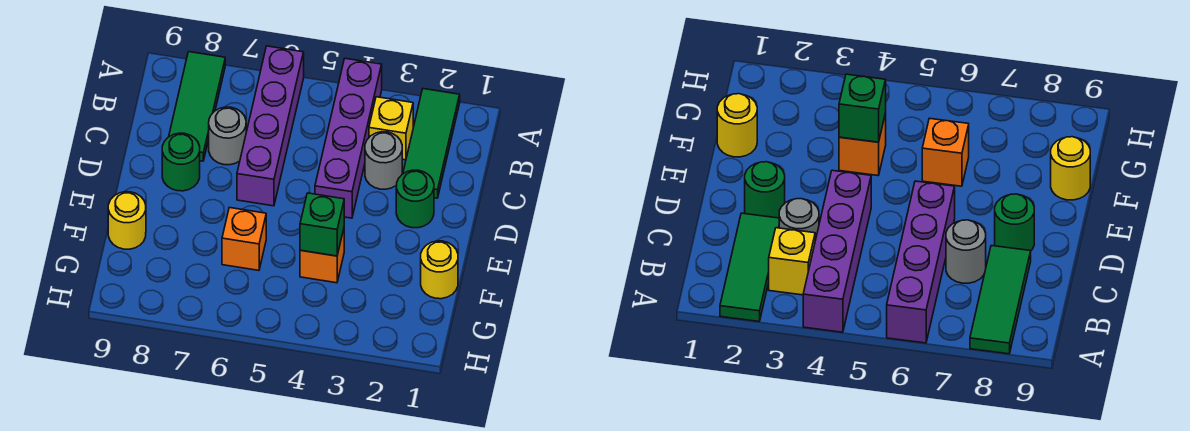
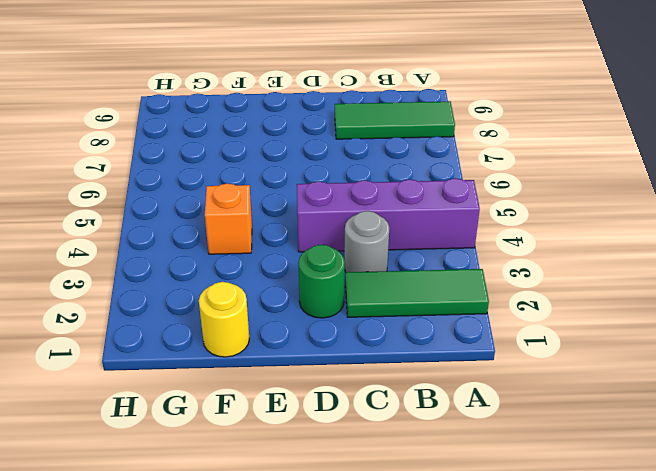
none -> purple 1x4 brick [237,46,304,206]
none -> yellow 1x1 brick [369,97,413,160]
none -> grey 1x1 round brick [209,107,246,165]

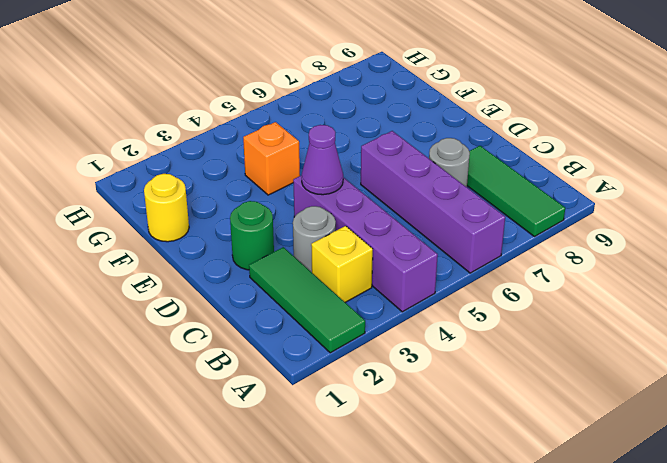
purple 1x1 cone [302,125,343,195] -> none
none -> green 1x1 round brick [162,133,200,191]
none -> orange 1x1 brick [222,208,266,270]
none -> yellow 1x1 round brick [108,192,146,249]

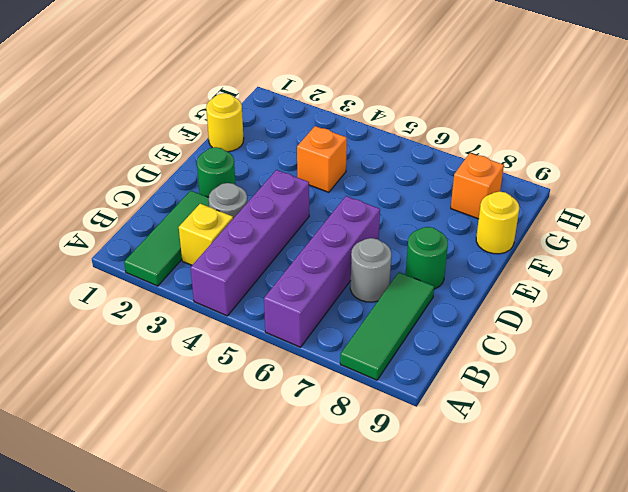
orange 1x1 brick [451,153,504,219] -> orange 1x1 brick moved to [222,208,266,270]
none -> green 1x1 brick [300,193,344,256]

